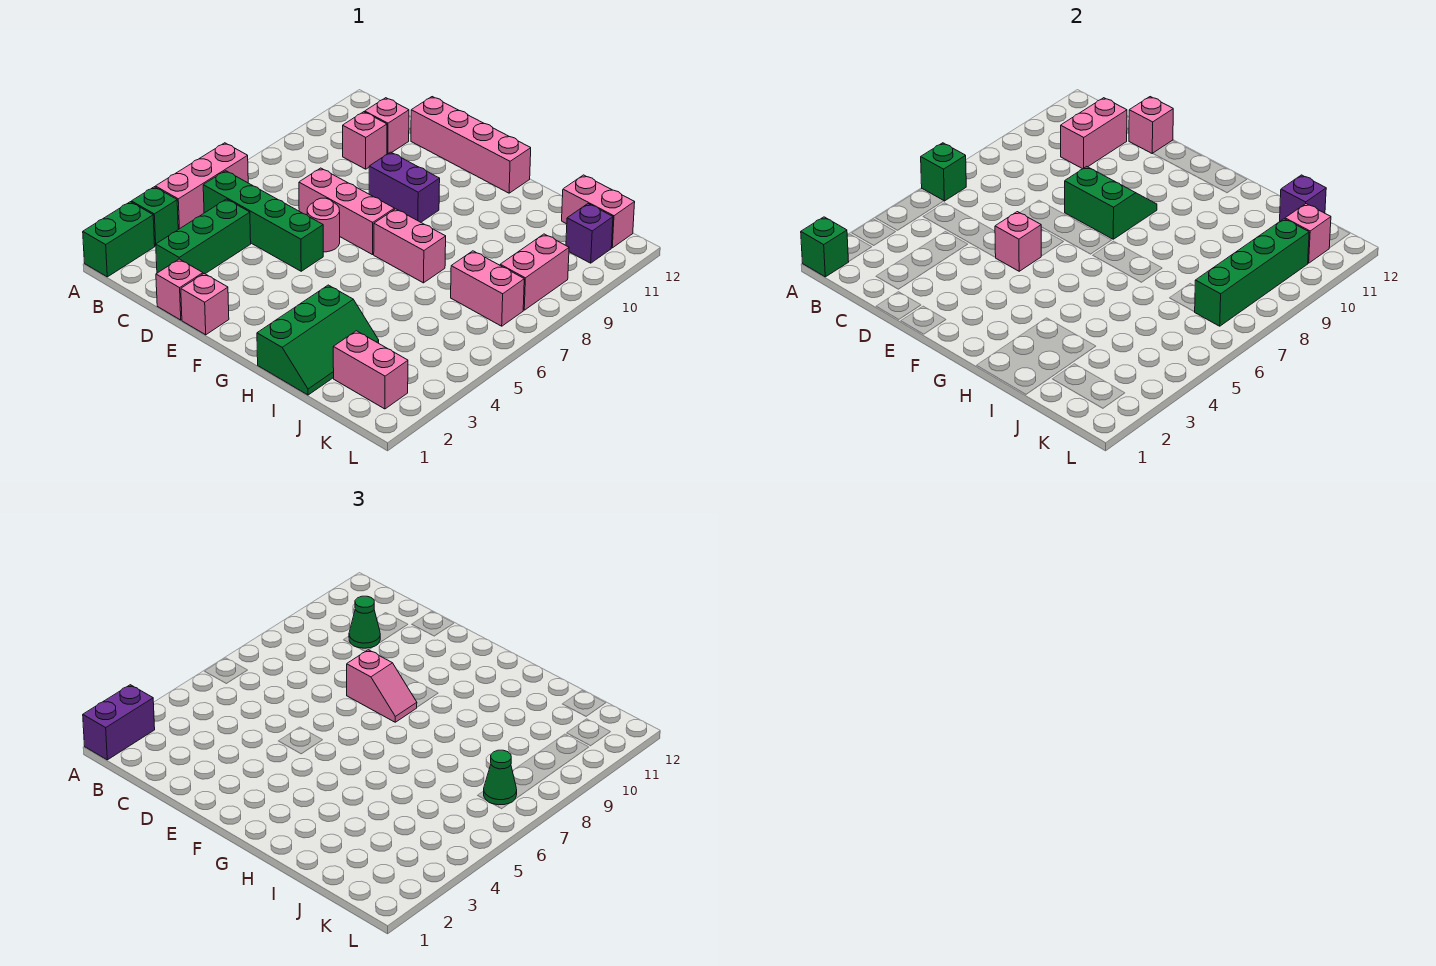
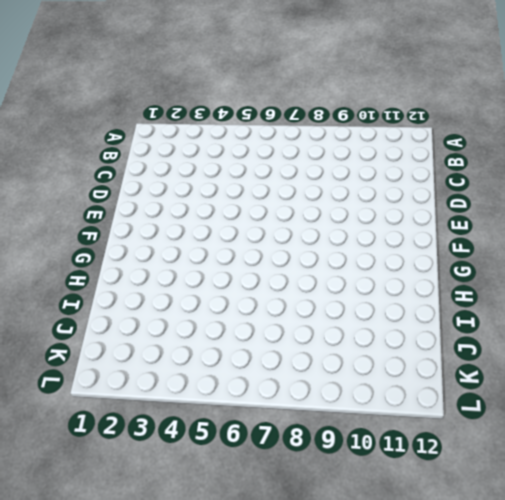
none -> green 1x2 brick [83,202,155,277]
none -> green 1x1 brick [131,187,178,246]
none -> pink 1x3 brick [155,143,248,229]
none -> green 1x4 brick [203,171,323,271]

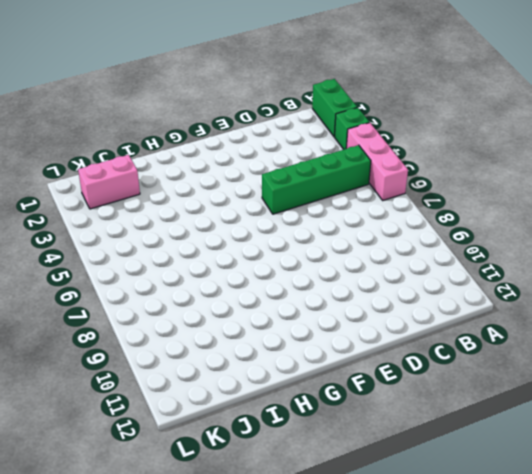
none -> green 1x3 brick [156,199,251,274]
none -> pink 1x1 brick [343,112,387,169]
none -> pink 1x1 brick [365,98,409,154]
none -> pink 1x1 brick [156,259,203,320]

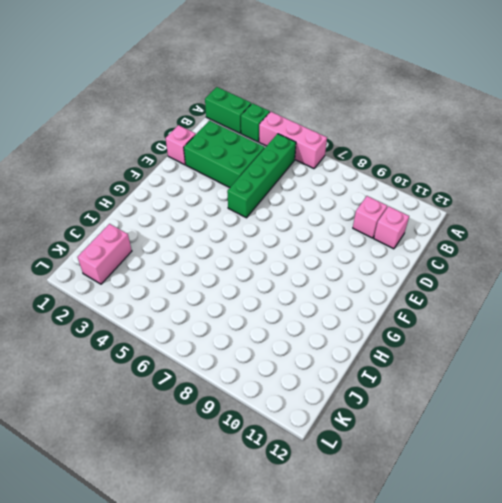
green 2x3 brick [184,121,265,188] -> green 1x3 brick [156,199,251,274]
none -> pink 1x3 brick [299,168,394,255]
none -> pink 1x4 brick [411,97,531,193]
none -> pink 1x1 brick [181,274,229,335]
none -> pink 1x1 round brick [307,198,340,252]

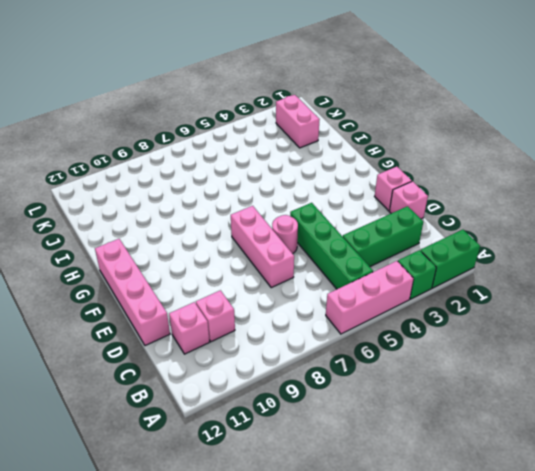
none -> purple 1x2 brick [369,152,440,222]
none -> pink 1x2 brick [374,209,446,283]
none -> green 2x3 slope [257,285,379,395]
none -> pink 1x2 brick [451,251,524,326]

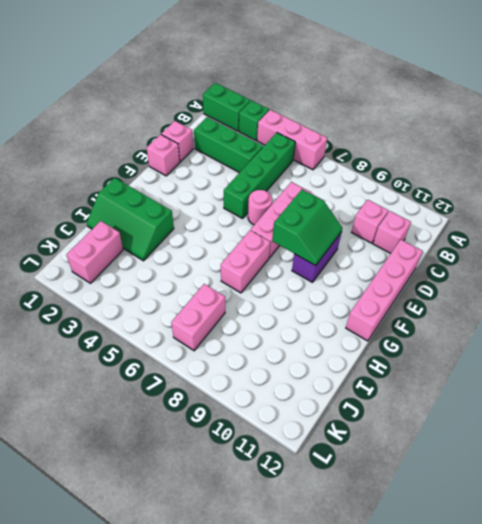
none -> pink 1x2 brick [562,175,635,248]
none -> pink 1x2 brick [500,234,569,310]
none -> purple 1x1 brick [566,204,613,263]
none -> green 1x1 brick [801,217,849,277]

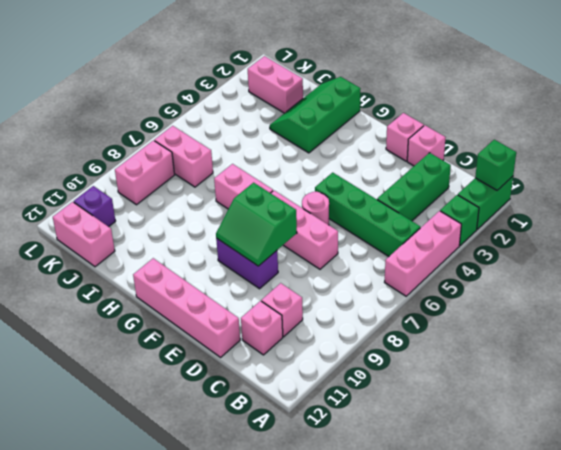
none -> green 1x1 brick [921,143,966,201]
none -> pink 1x2 brick [1061,98,1127,169]
none -> pink 1x1 brick [1129,97,1173,153]
none -> pink 1x1 brick [995,212,1041,271]

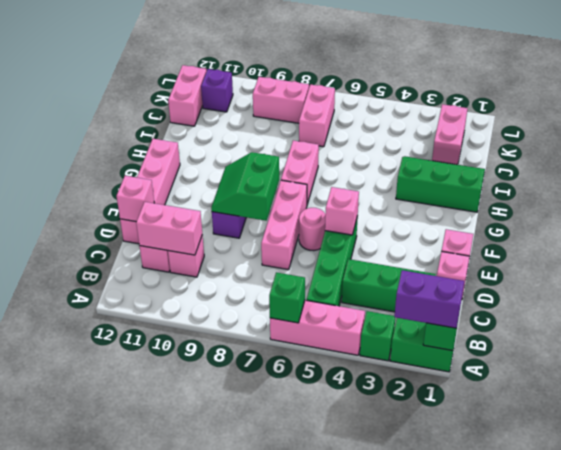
none -> purple 1x1 brick [1280,175,1326,221]
none -> green 1x4 brick [1195,219,1309,326]
none -> pink 1x1 brick [1285,204,1331,263]
none -> green 1x1 cone [349,596,380,648]

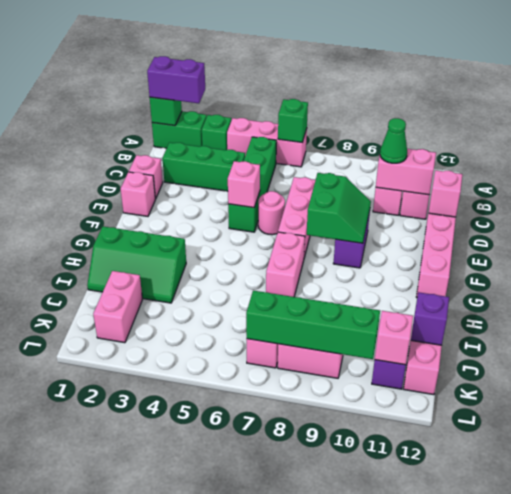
none -> pink 1x2 slope [347,650,417,722]
none -> green 1x1 cone [484,750,517,805]

